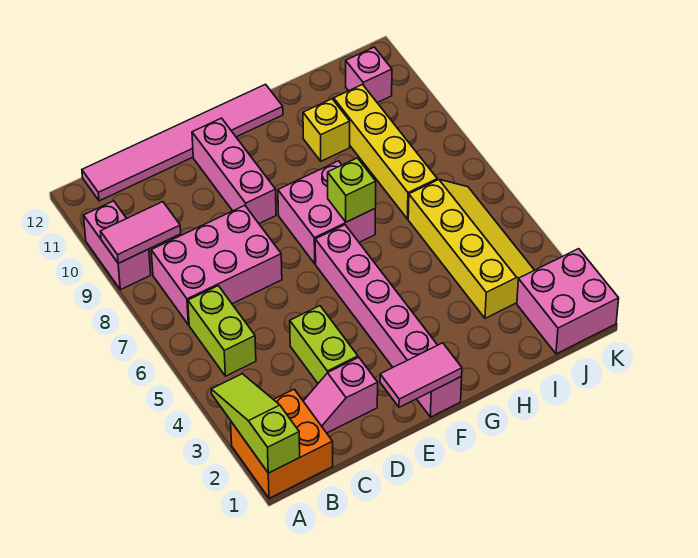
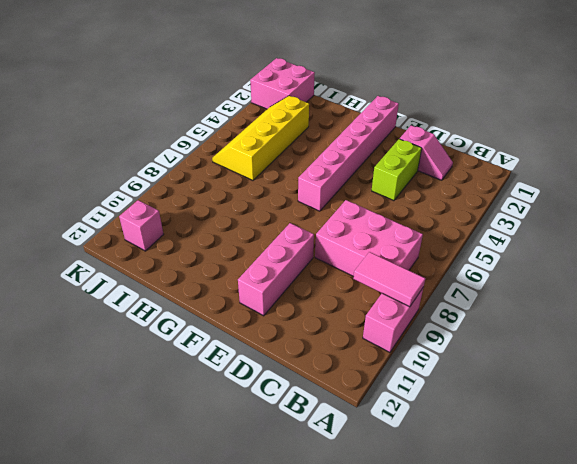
none -> orange 2x2 brick [231,389,333,498]
none -> lime 1x2 brick [188,286,256,376]
none -> pink 1x6 tile [82,84,283,201]

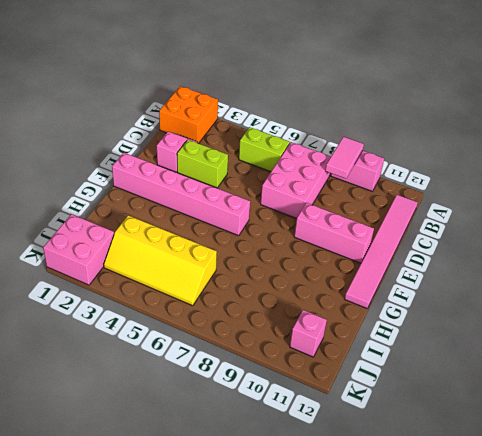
none -> pink 2x2 brick [278,161,375,264]
none -> yellow 1x1 brick [303,99,350,161]
none -> yellow 1x4 brick [334,85,437,219]

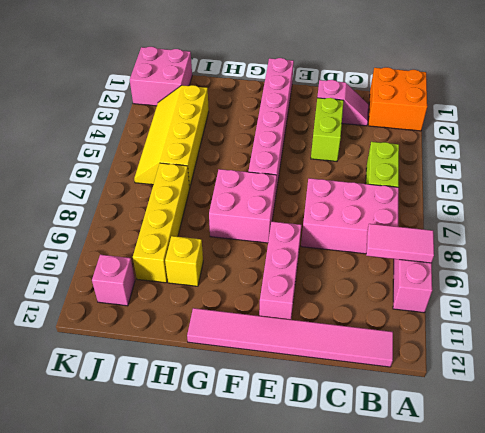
none -> lime 1x3 slope [211,374,300,473]
none -> pink 1x2 tile [380,343,462,407]
none -> lime 1x1 brick [328,158,376,222]

